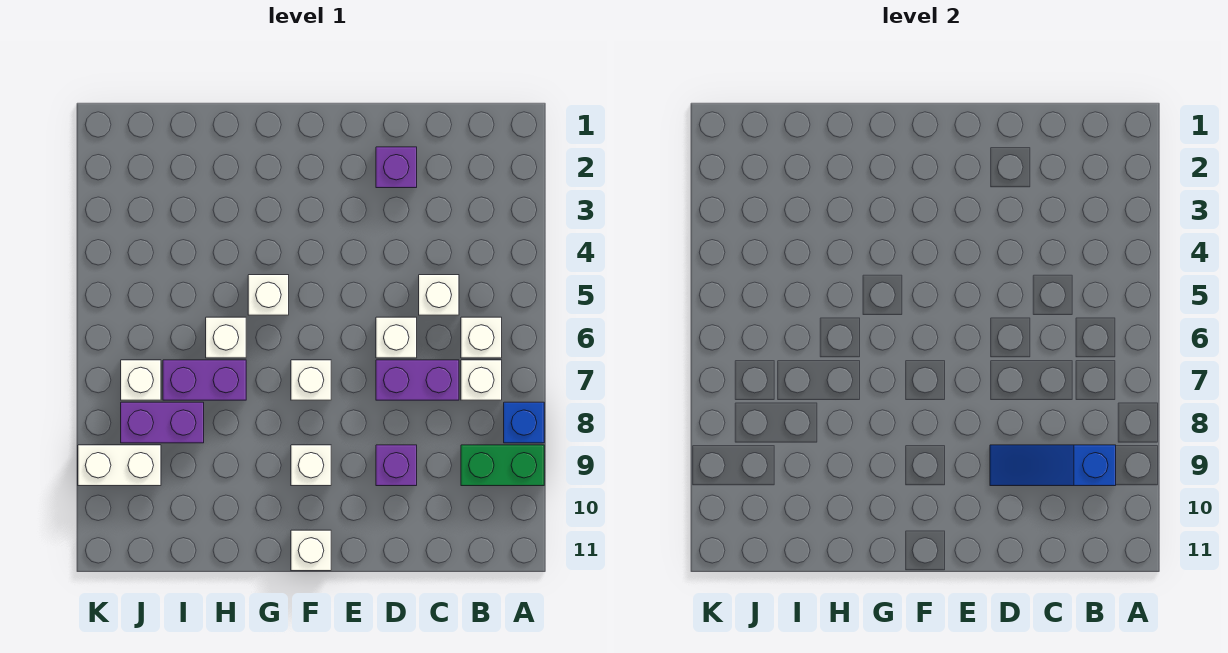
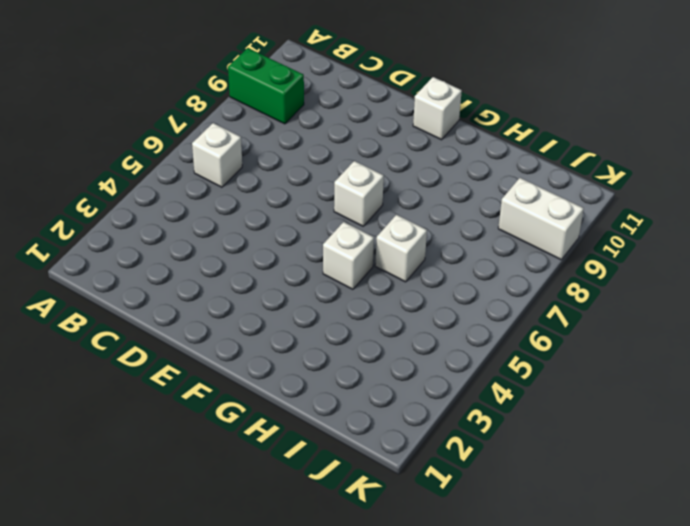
none -> blue 1x1 brick [504,402,544,443]
none -> white 1x1 brick [461,360,502,400]
none -> white 1x1 brick [419,275,459,315]

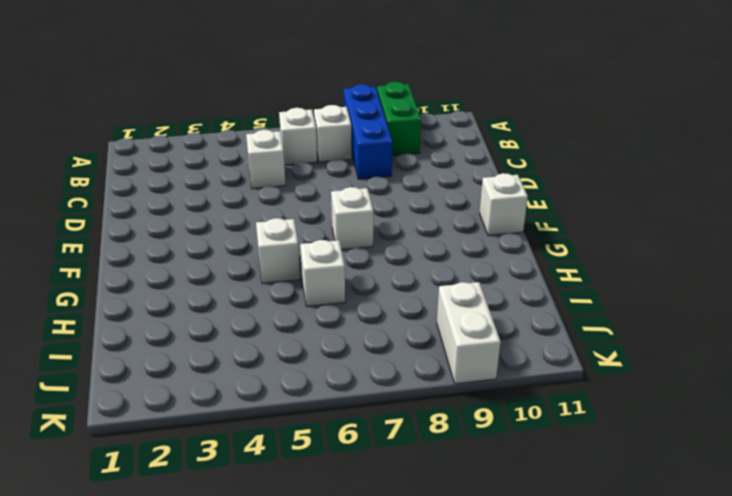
blue 1x3 brick [344,84,392,179] -> blue 1x1 brick [504,402,544,443]
none -> purple 1x2 brick [376,360,459,400]
none -> purple 1x1 brick [376,147,417,188]
none -> white 1x1 brick [376,317,417,358]

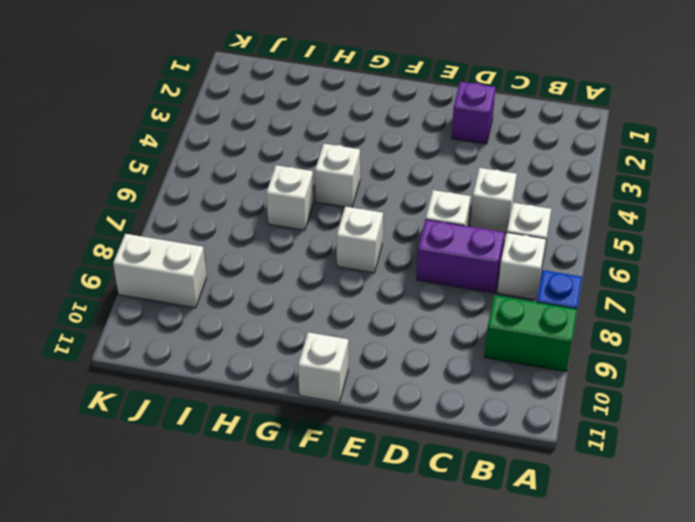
none -> purple 1x1 brick [376,445,417,486]
none -> white 1x1 brick [291,445,331,486]
none -> purple 1x2 brick [163,360,246,400]

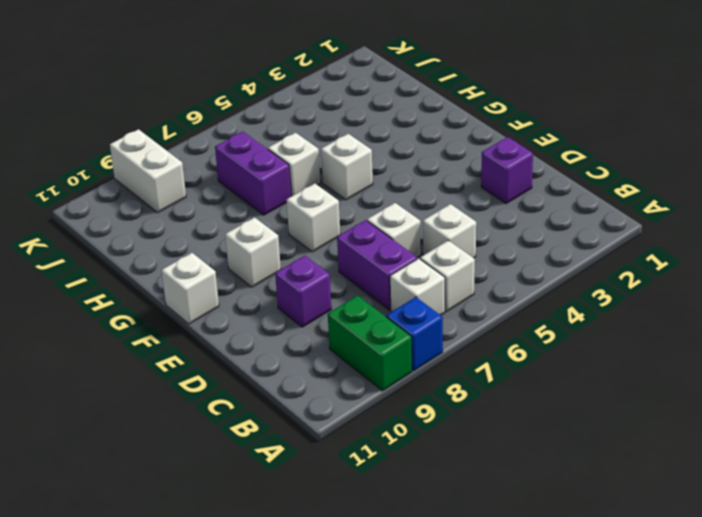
none -> purple 1x2 brick [121,402,204,443]
none -> white 1x1 brick [121,360,161,400]
none -> blue 1x3 slope [990,445,1116,486]

